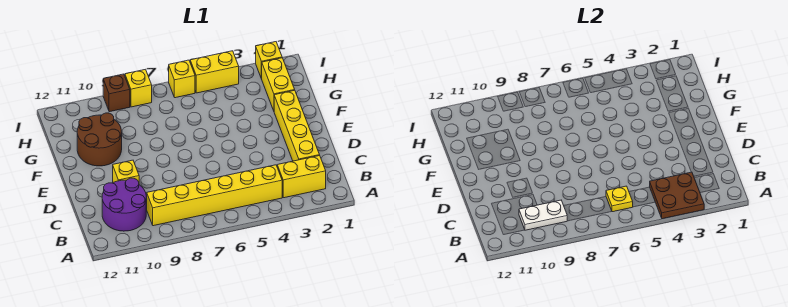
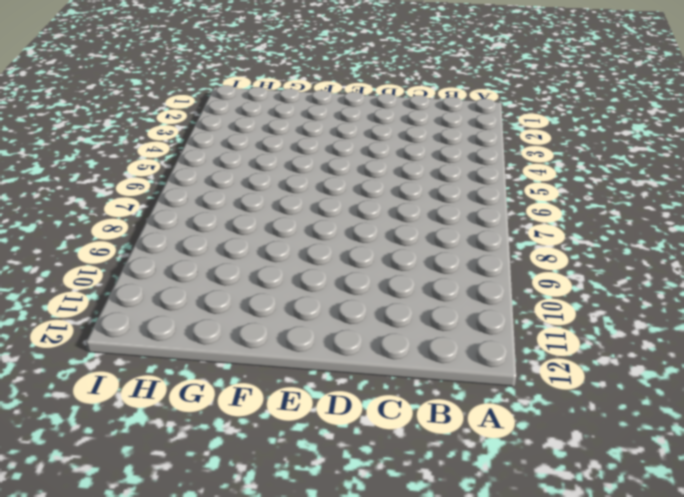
none -> yellow 1x2 brick [277,156,326,198]
none -> yellow 1x6 brick [147,165,282,226]
none -> purple 2x2 round brick [102,178,146,231]

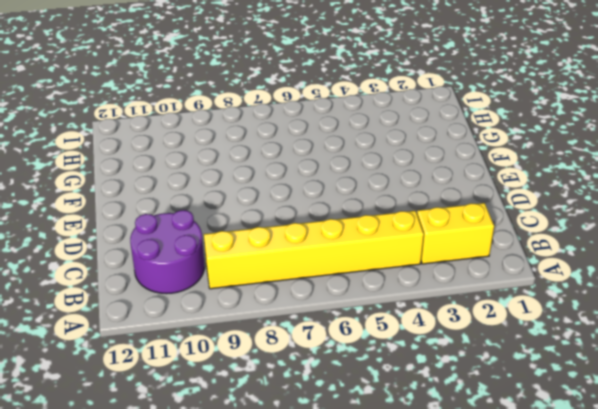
none -> yellow 1x4 brick [274,90,320,161]
none -> yellow 1x1 brick [113,160,139,182]
none -> brown 2x2 round brick [77,113,122,166]

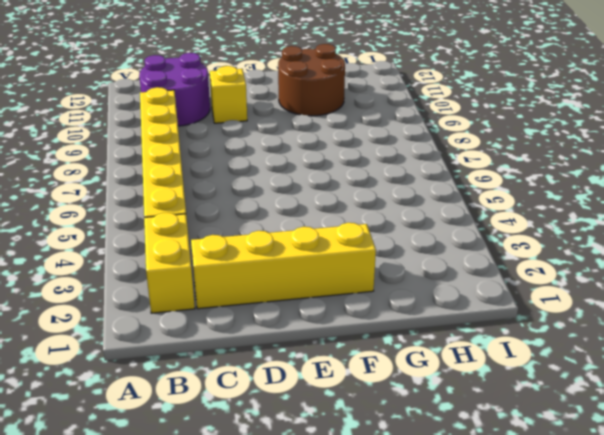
none -> yellow 1x2 brick [262,58,295,111]
none -> yellow 1x1 brick [256,42,282,79]
none -> yellow 1x2 brick [190,51,239,93]

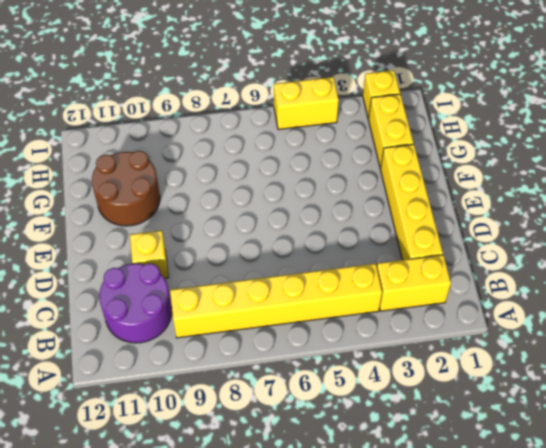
none -> yellow 1x1 brick [169,60,195,98]
none -> yellow 1x1 brick [125,69,152,107]
none -> brown 1x1 brick [103,74,130,112]

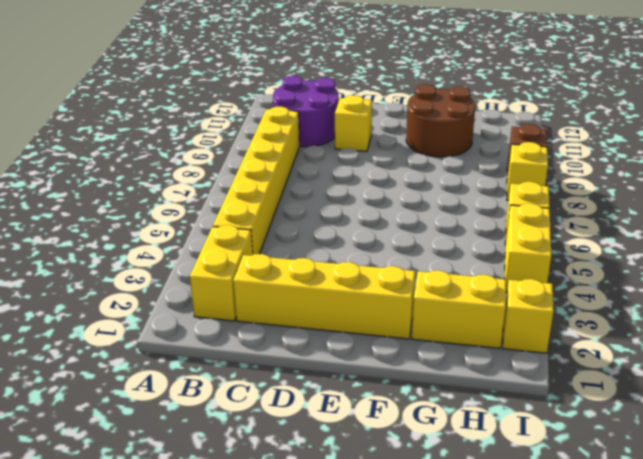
none -> brown 2x2 plate [650,172,704,219]
none -> yellow 1x1 plate [606,186,633,212]
none -> white 1x2 plate [519,200,567,230]

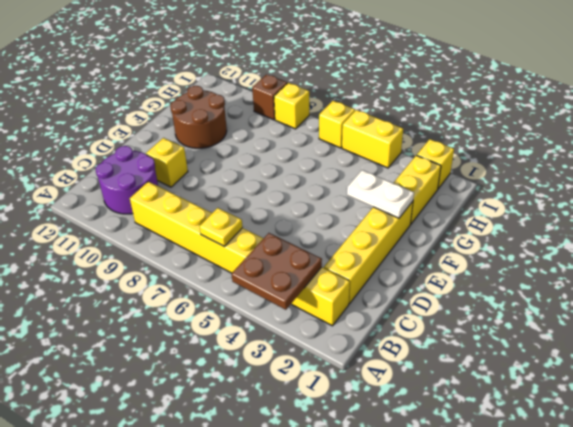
white 1x2 plate [347,170,414,218] -> white 1x2 plate moved to [519,200,567,230]

